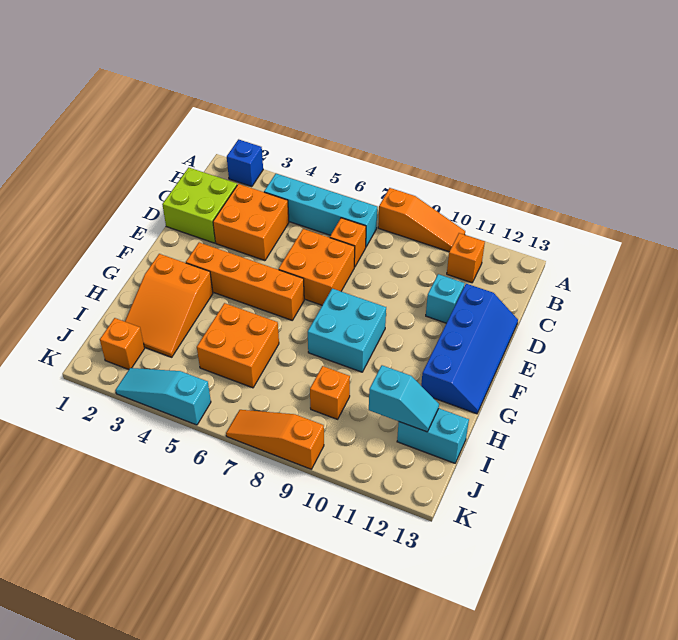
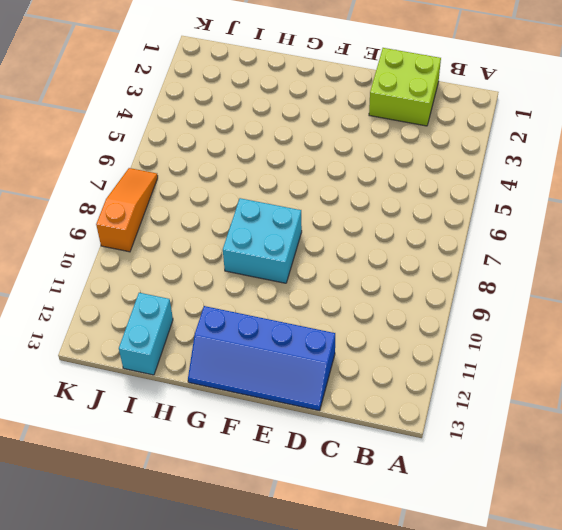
none -> blue 1x1 brick [227,139,263,187]
none -> orange 1x3 slope [378,188,465,252]
none -> cyan 1x4 brick [264,174,377,247]

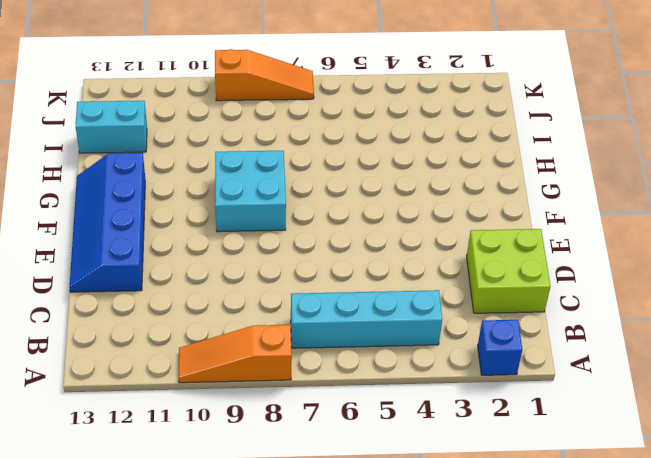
none -> orange 1x1 brick [447,233,485,283]
none -> orange 2x2 brick [213,184,289,261]
none -> orange 1x1 brick [330,218,366,267]

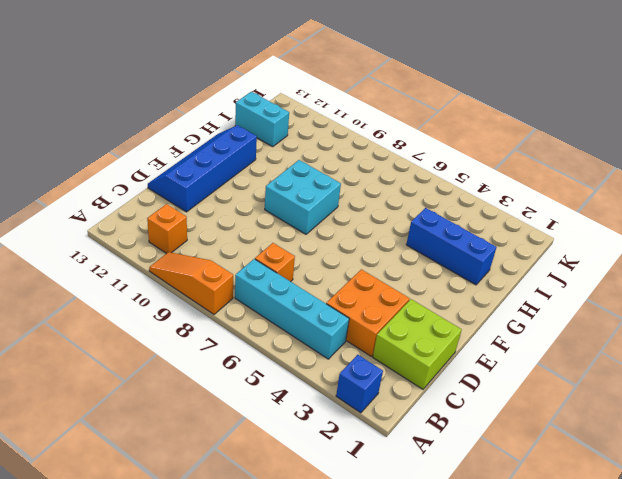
blue 1x3 brick [406,208,497,285] -> orange 2x3 slope [125,254,213,357]
none -> orange 2x2 brick [279,229,355,305]
none -> cyan 1x1 brick [426,274,465,323]
none -> orange 1x4 brick [186,242,304,320]

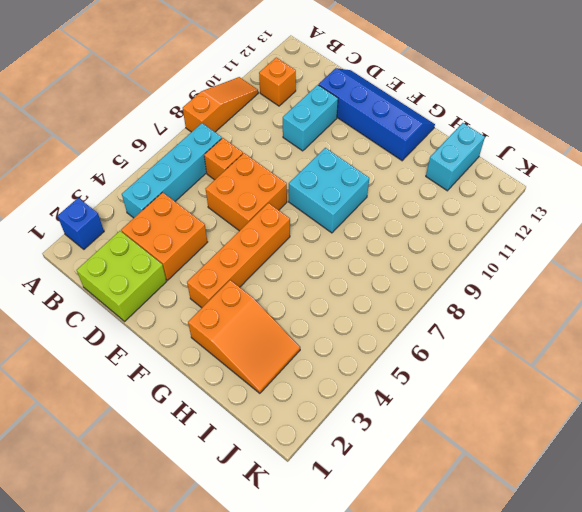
cyan 1x2 brick [283,85,338,151] -> cyan 1x1 brick [426,274,465,323]
none -> orange 2x2 brick [197,303,279,388]
none -> orange 1x1 brick [310,366,350,419]
none -> orange 1x1 brick [100,318,145,369]

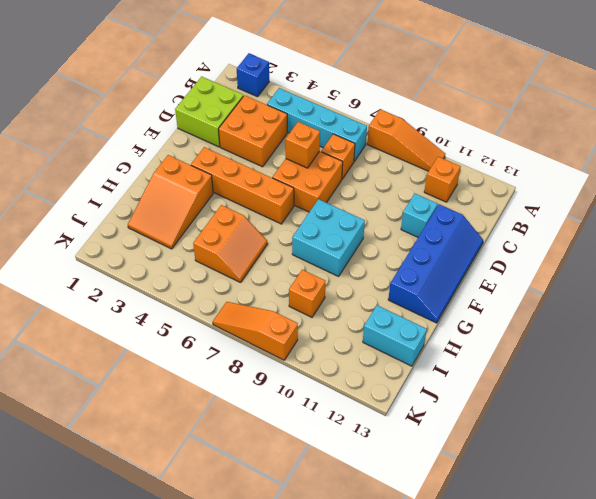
orange 1x1 brick [285,122,320,168] -> orange 1x1 brick moved to [100,318,145,369]
orange 2x2 slope [193,205,267,283] -> orange 2x2 brick [197,303,279,388]
none -> cyan 1x3 slope [115,368,211,425]
none -> cyan 1x2 slope [369,365,439,432]

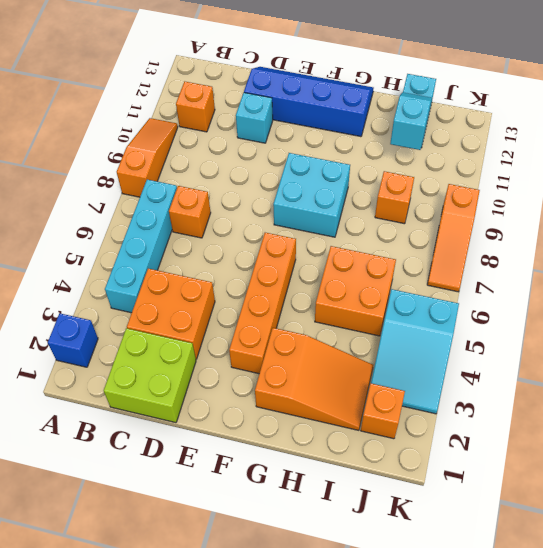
cyan 2x3 slope [371,289,459,414] -> cyan 1x3 slope [115,368,211,425]
none -> orange 2x2 brick [279,229,355,305]

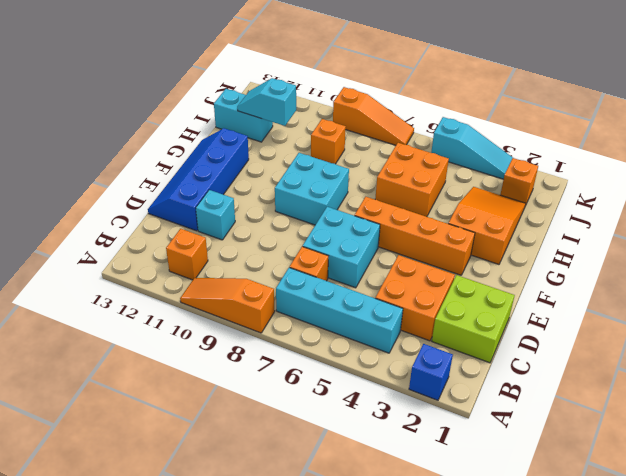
cyan 2x2 brick [303,207,380,288] -> orange 2x2 brick [279,229,355,305]

